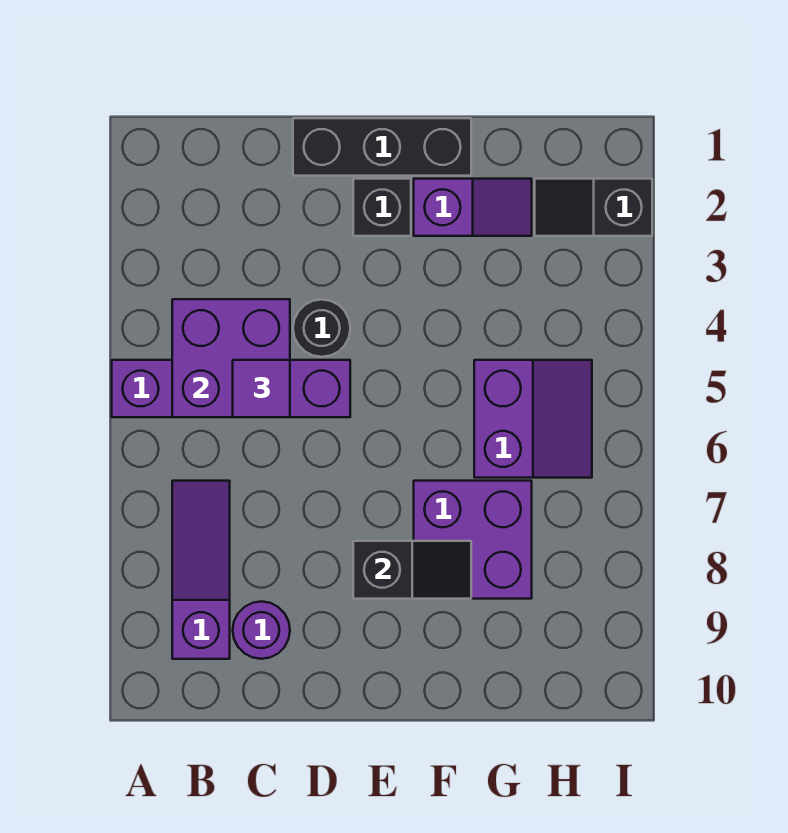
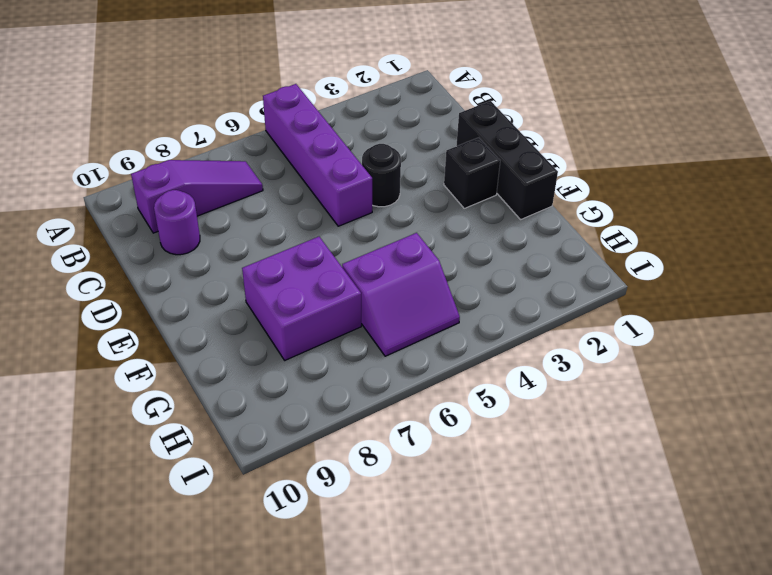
none -> purple 1x2 slope [414,179,532,236]
none -> black 1x2 slope [535,179,652,236]
none -> purple 2x2 brick [172,299,290,417]

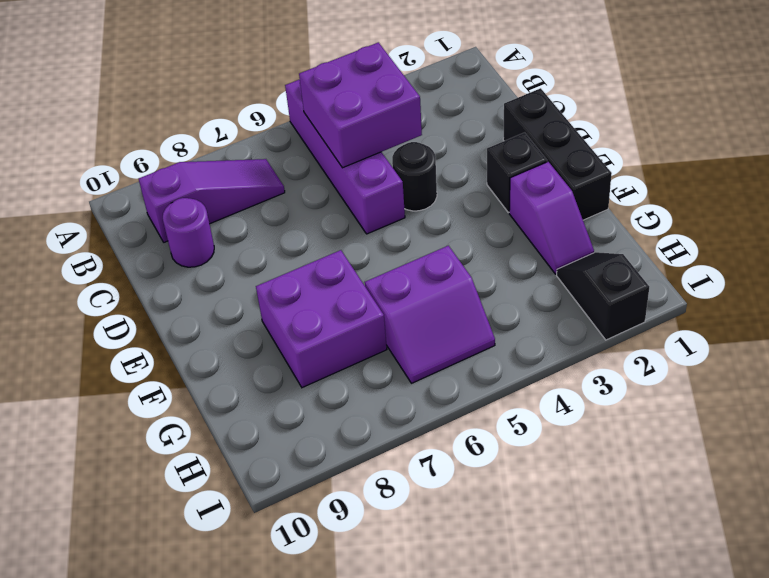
none -> black 1x2 slope [353,541,471,599]
none -> purple 1x1 tile [233,360,290,417]

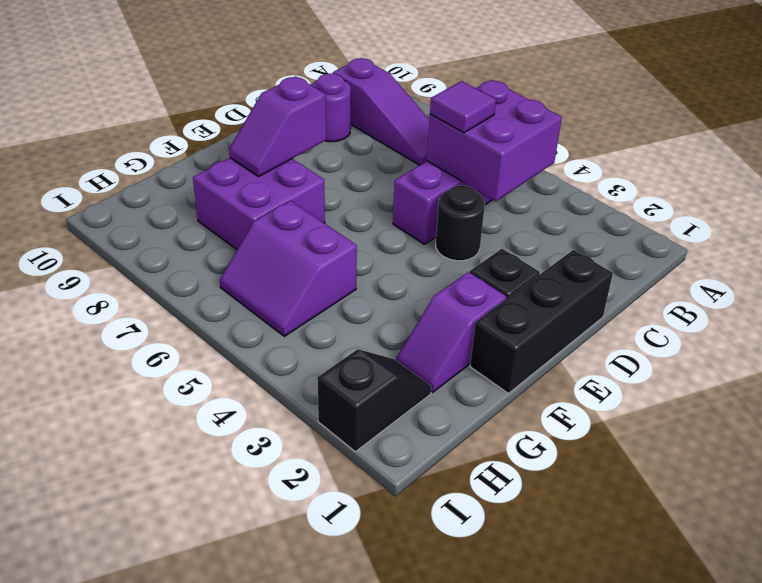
purple 1x2 slope [229,76,326,176] -> black 1x2 slope [353,541,471,599]

